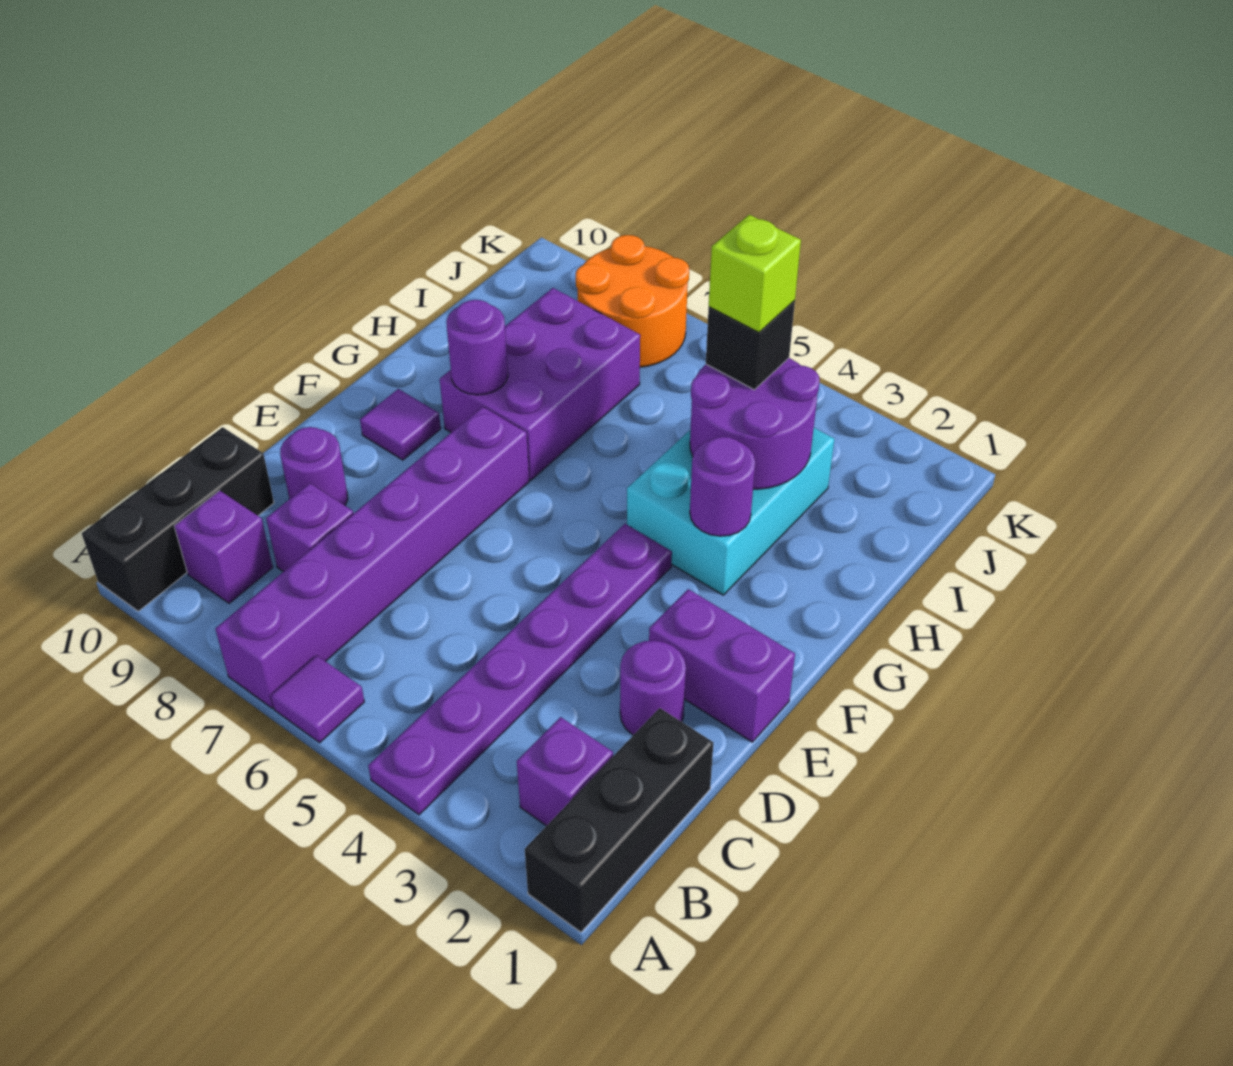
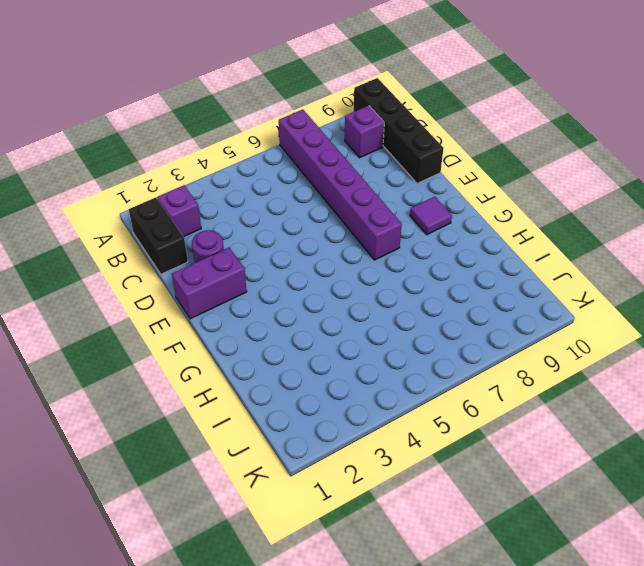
black 1x4 brick [354,78,444,183] -> black 1x3 brick [82,427,274,611]
black 1x2 brick [129,198,188,274] -> black 1x3 brick [525,708,713,932]
none -> purple 1x6 plate [368,524,672,815]
none -> purple 1x1 tile [271,655,364,743]
none -> purple 1x1 brick [266,483,353,572]

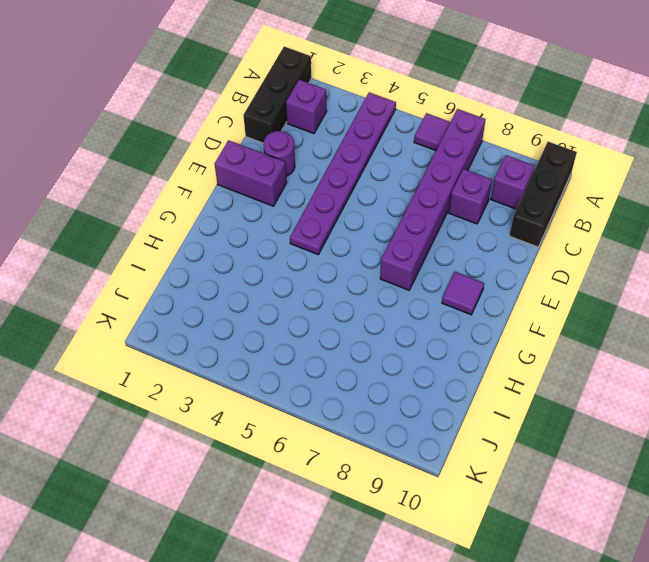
none -> purple 1x1 round brick [280,427,348,505]
none -> cyan 2x3 brick [627,428,834,595]
none -> purple 2x3 brick [440,288,640,480]

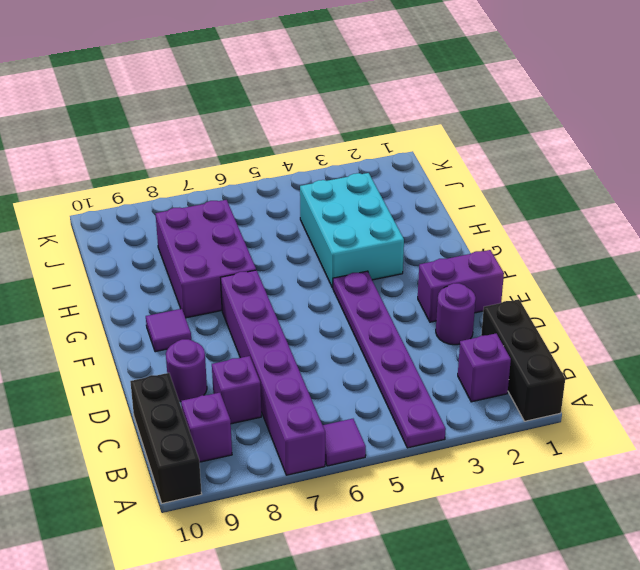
none -> orange 2x2 round brick [576,235,689,367]
none -> purple 1x1 round brick [690,437,755,536]
none -> purple 1x1 round brick [446,300,508,395]

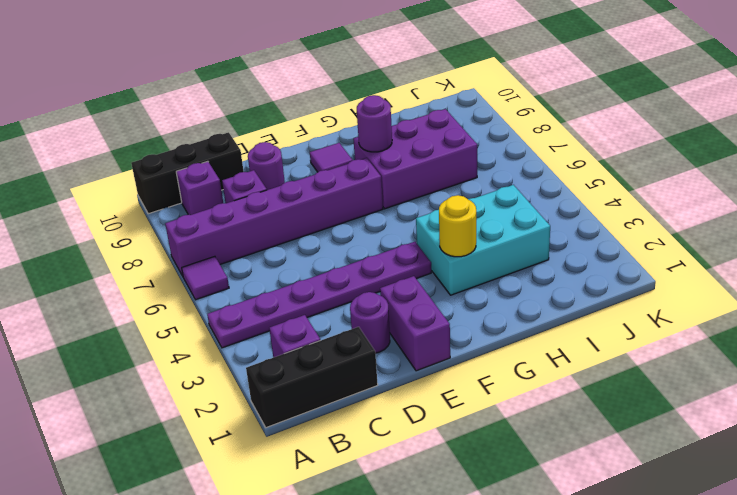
yellow 1x1 round brick [439,195,476,257] -> purple 1x1 round brick [690,437,755,536]
none -> orange 2x2 round brick [576,235,689,367]
none -> purple 2x2 round brick [690,358,820,489]
none -> black 1x1 brick [706,301,795,390]

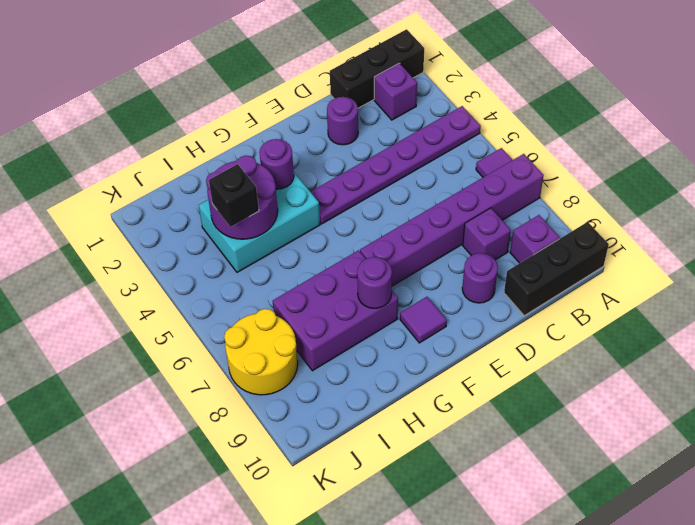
yellow 2x2 round brick [224,309,298,395] -> orange 2x2 round brick [576,235,689,367]
none -> purple 1x2 brick [649,589,795,742]
none -> lime 1x1 brick [709,215,801,332]

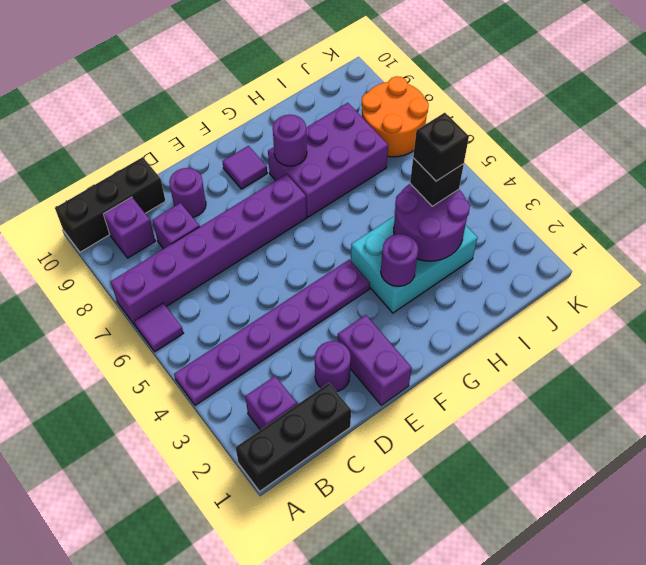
black 1x1 brick [413,113,469,181] -> lime 1x1 brick [709,215,801,332]

